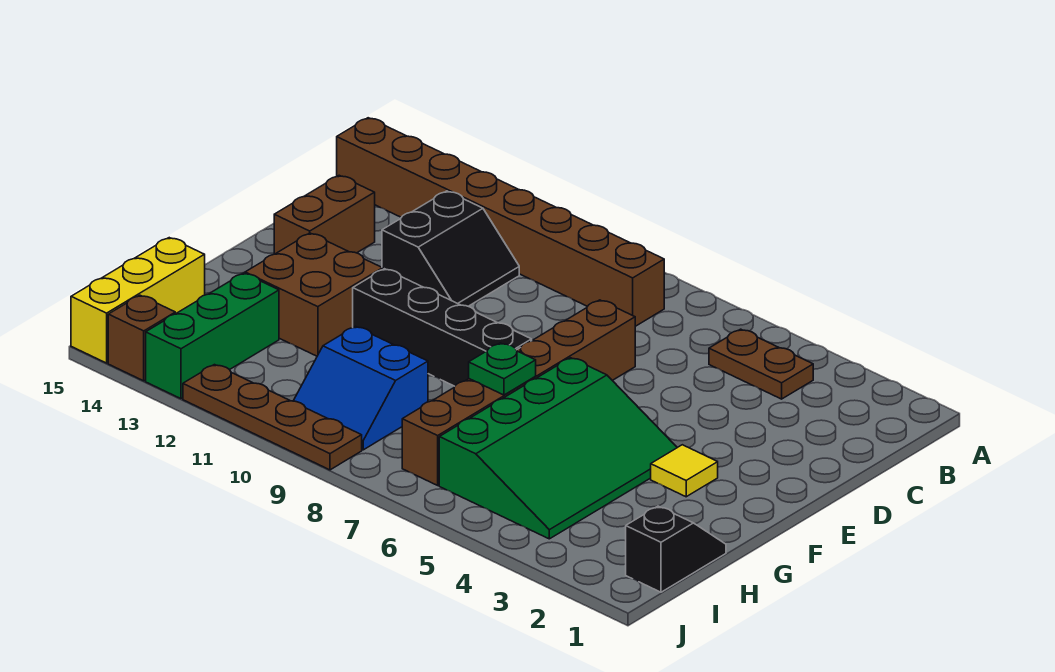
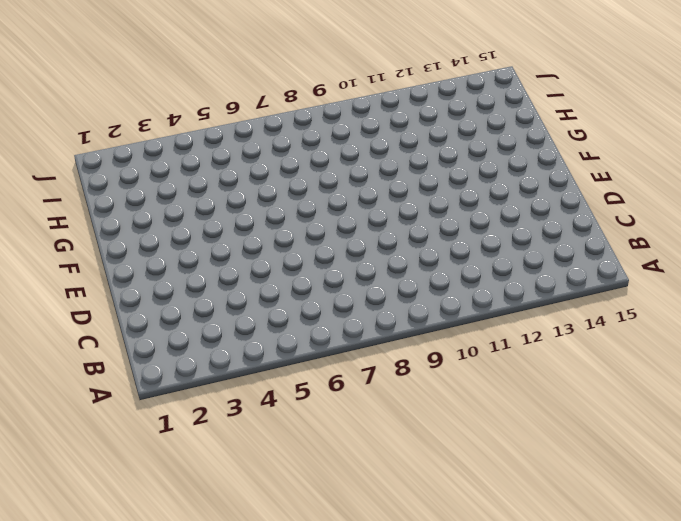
none -> brown 1x2 plate [709,329,813,399]
none -> brown 1x8 brick [337,118,664,326]
none -> black 2x2 slope [382,191,519,306]

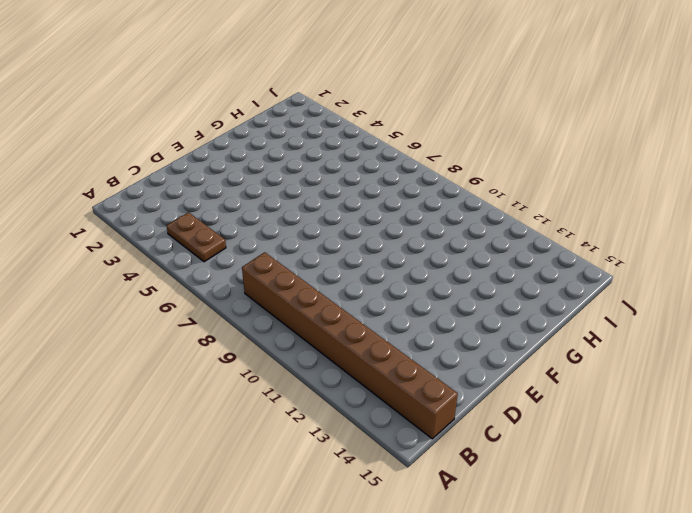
none -> black 2x2 slope [382,191,519,306]
none -> brown 1x6 brick [402,300,635,485]
none -> brown 1x2 brick [274,175,375,254]

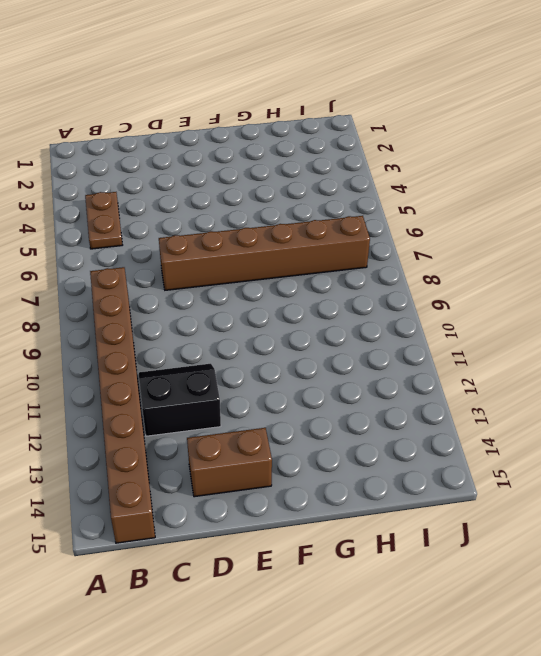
none -> yellow 1x1 tile [651,445,718,497]
none -> green 3x4 slope [439,358,677,539]
none -> black 1x4 brick [353,269,532,386]

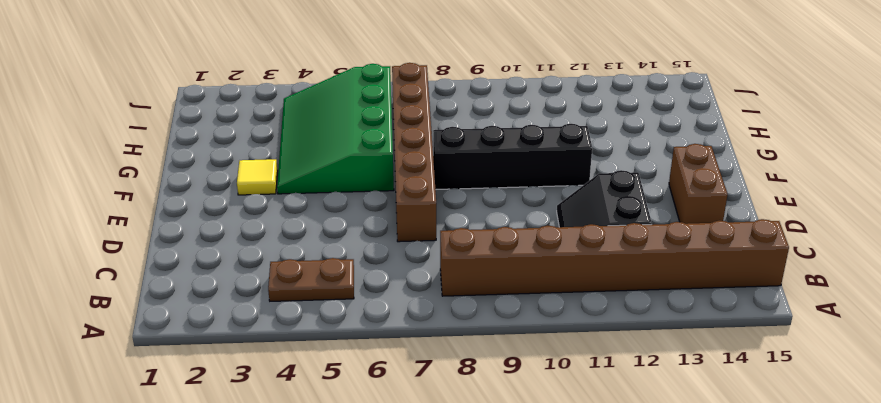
none -> brown 2x2 brick [245,233,383,356]
none -> black 1x2 slope [626,506,726,592]
none -> blue 2x2 slope [294,326,428,450]

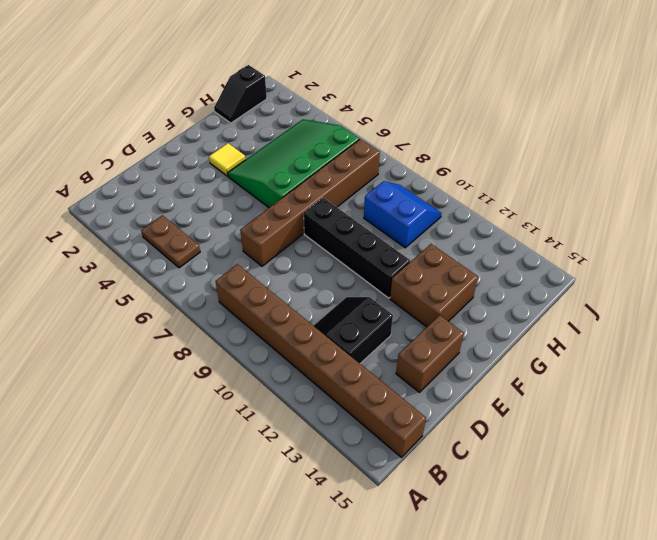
none -> green 1x3 brick [146,273,279,399]
none -> yellow 1x3 brick [71,238,205,363]
none -> brown 1x4 plate [183,365,362,470]

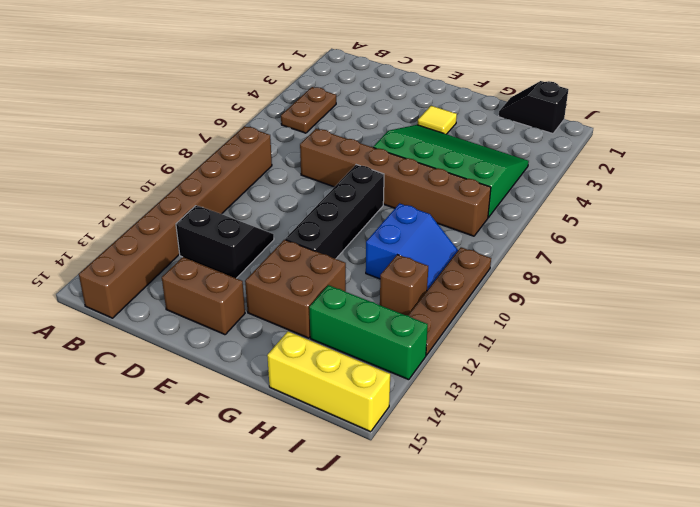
brown 1x1 brick [380,255,428,316] -> brown 1x1 brick moved to [108,295,175,381]
none -> green 1x1 plate [469,343,536,395]

